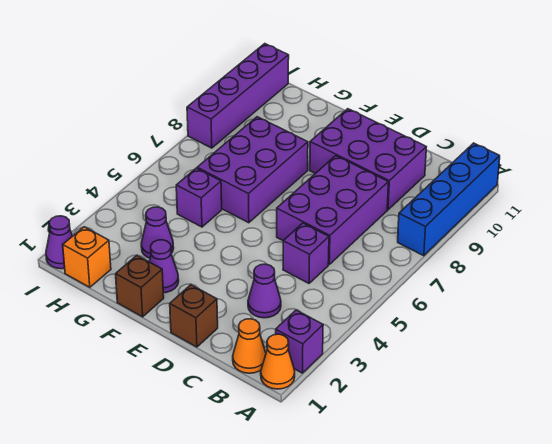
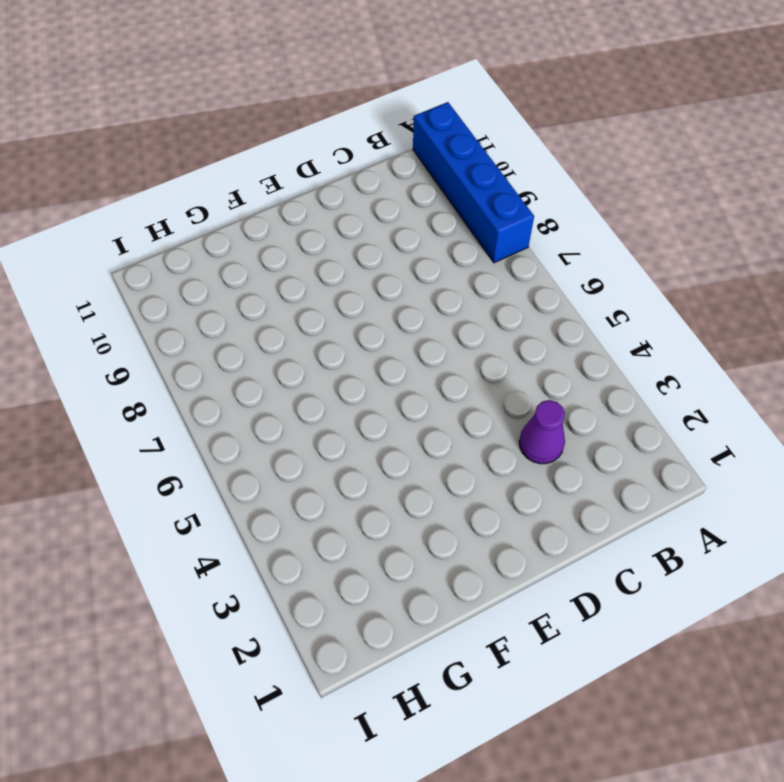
none -> orange 1x1 cone [261,334,295,389]
none -> purple 1x1 brick [276,310,323,373]
none -> orange 1x1 cone [233,319,266,373]

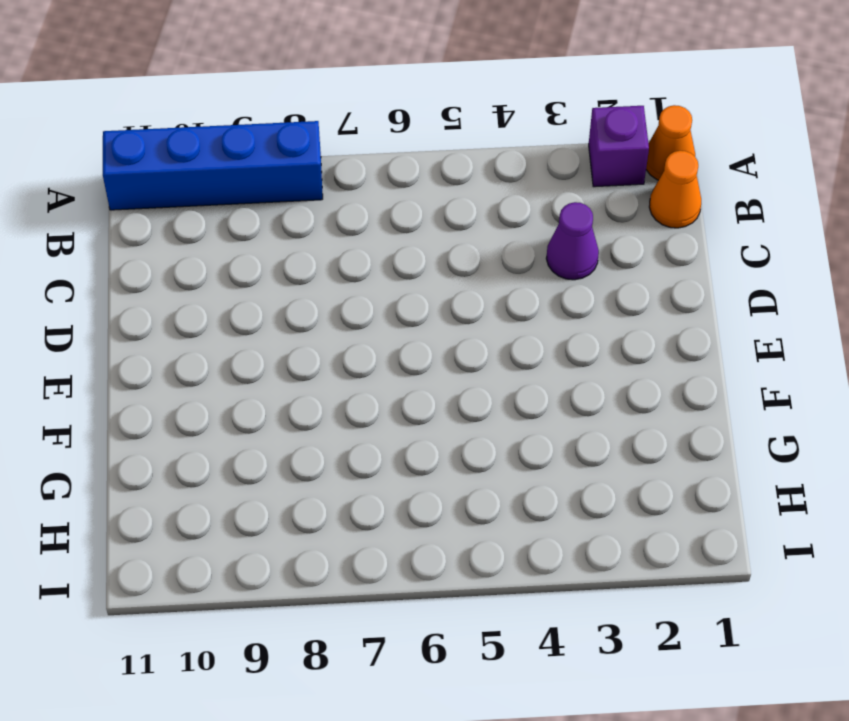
none -> purple 1x1 brick [283,223,329,283]
none -> purple 2x3 brick [277,156,388,264]
none -> purple 2x3 brick [310,109,426,210]

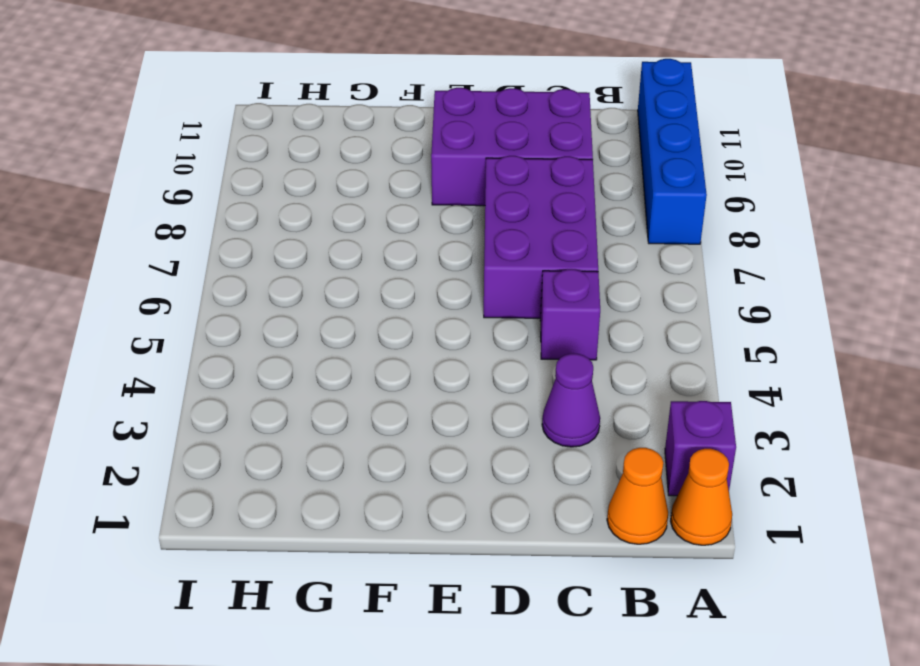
none -> brown 1x1 brick [170,285,218,347]
none -> brown 1x1 brick [116,255,164,317]
none -> purple 1x1 cone [149,240,179,293]

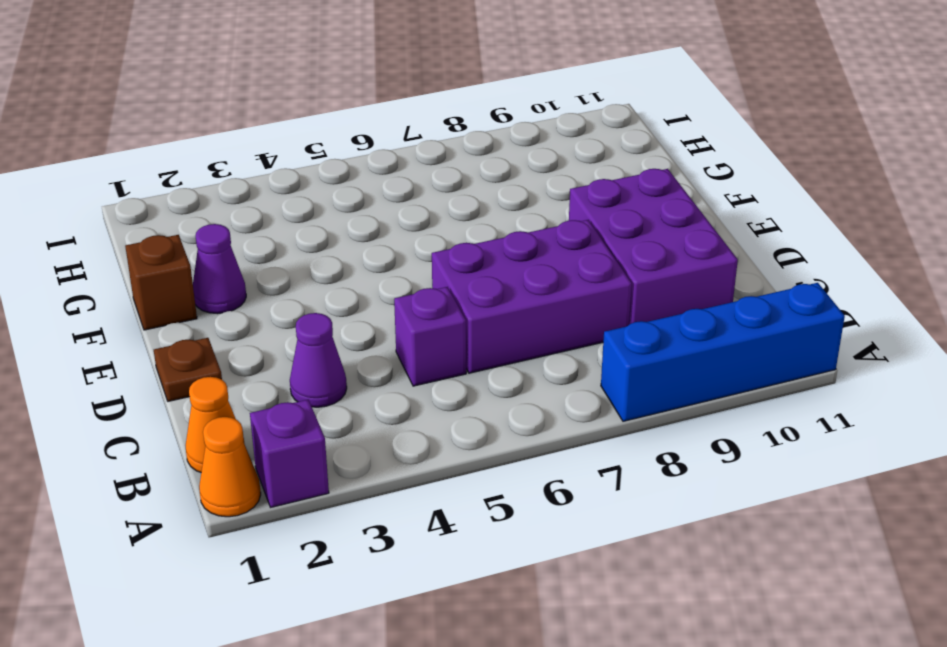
brown 1x1 plate [154,338,222,401] -> brown 1x1 brick [170,285,218,347]
none -> purple 2x3 brick [197,117,308,223]
none -> purple 1x1 cone [141,207,174,258]
none -> purple 1x1 brick [176,168,222,227]

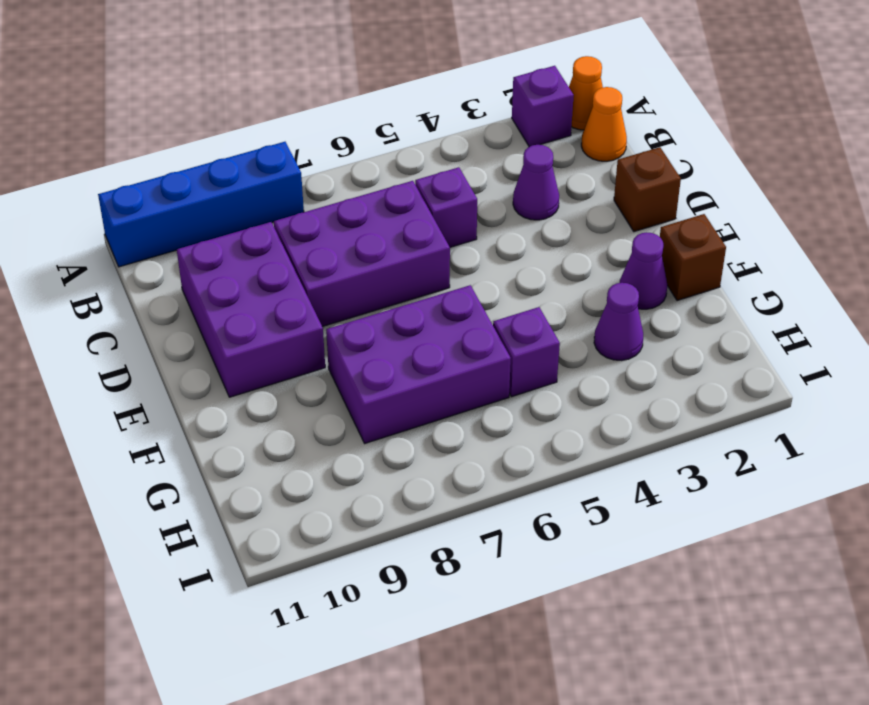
none -> orange 1x1 brick [63,227,111,287]
none -> purple 1x1 cone [46,216,72,269]
none -> purple 1x4 brick [187,44,289,148]

